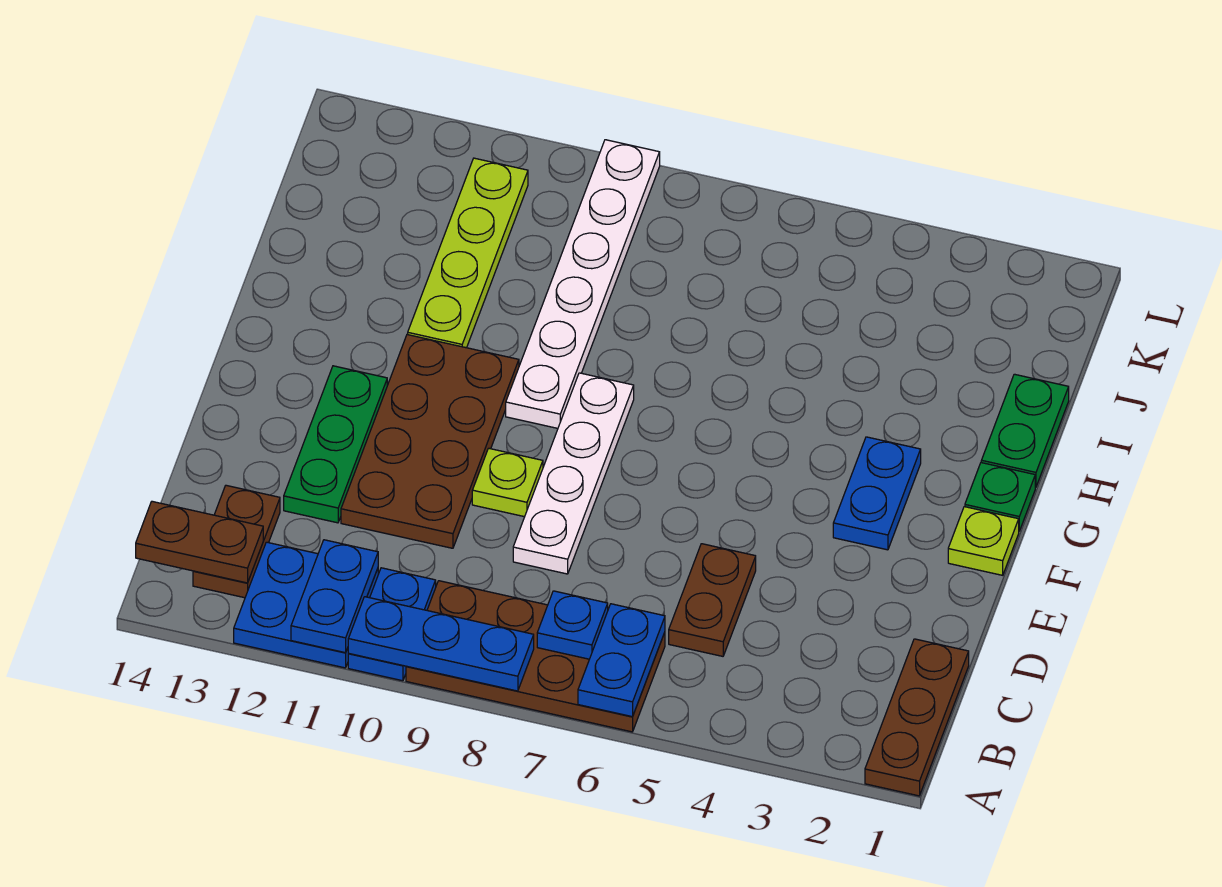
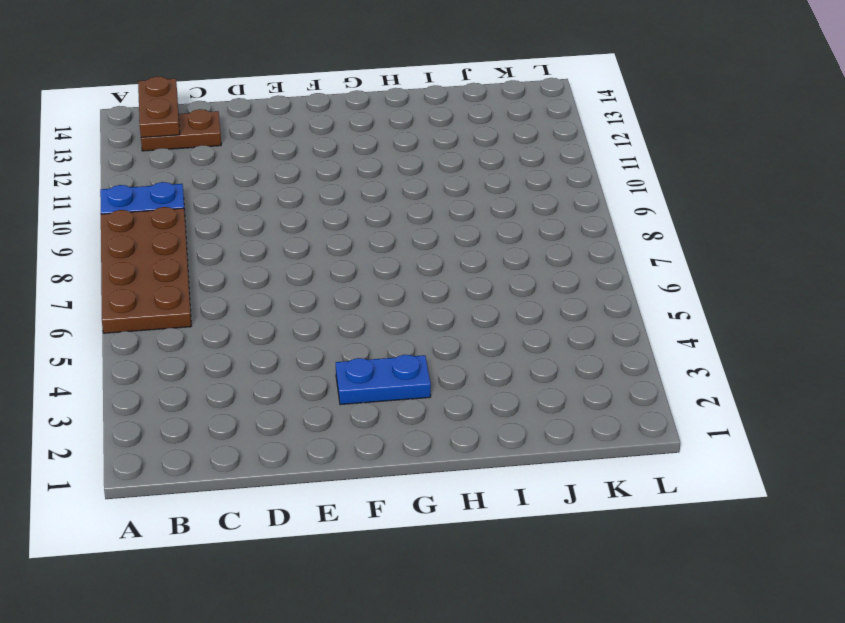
none -> brown 1x3 plate [865,639,969,796]
none -> blue 2x2 plate [234,542,378,668]
none -> brown 1x2 plate [669,544,756,656]

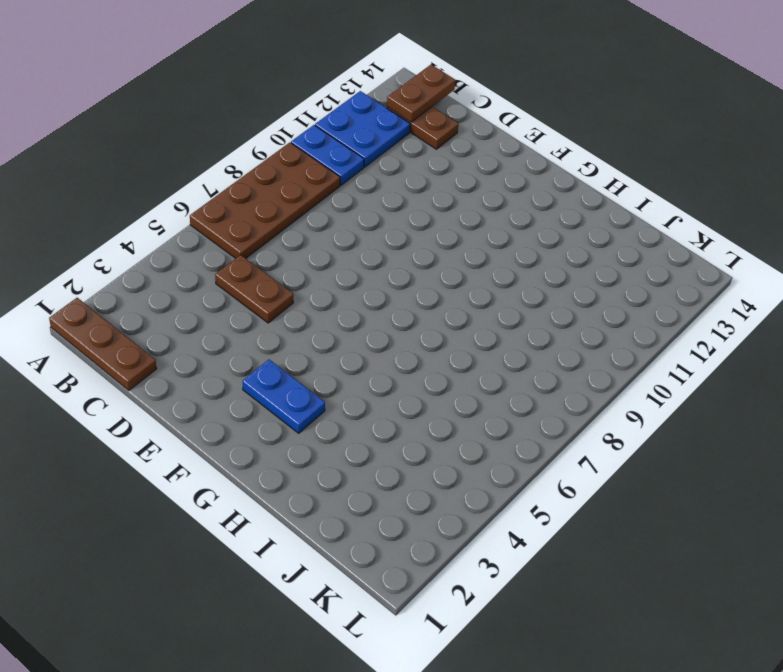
none -> white 1x4 plate [513,373,634,574]
none -> brown 2x4 plate [341,335,519,548]
none -> green 1x3 plate [284,366,387,523]

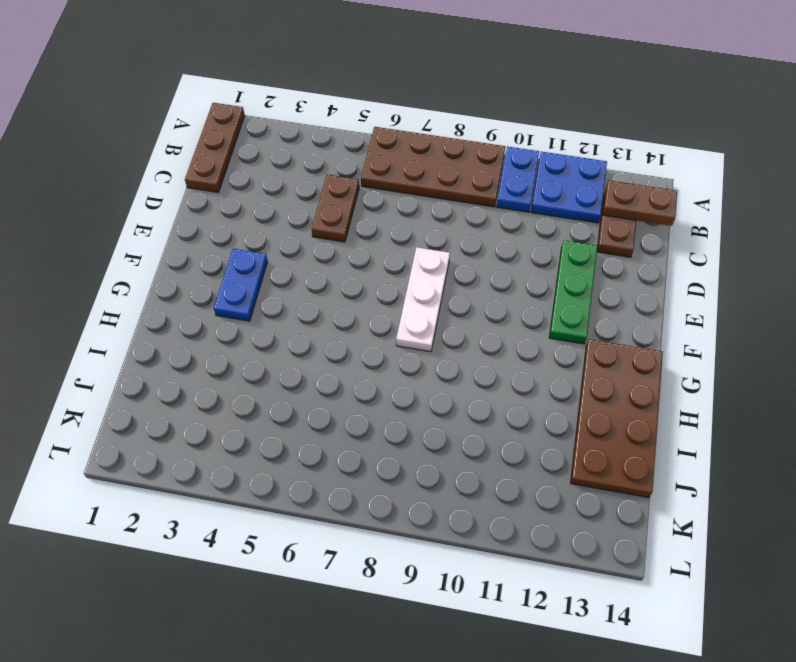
white 1x3 plate [396,247,450,352] -> white 1x4 plate [513,373,634,574]
brown 2x4 plate [571,339,663,498] -> brown 2x4 plate moved to [341,335,519,548]
none -> lime 1x1 plate [472,448,543,517]
none -> lime 1x1 plate [948,507,1019,575]
none -> green 1x1 plate [965,463,1035,531]

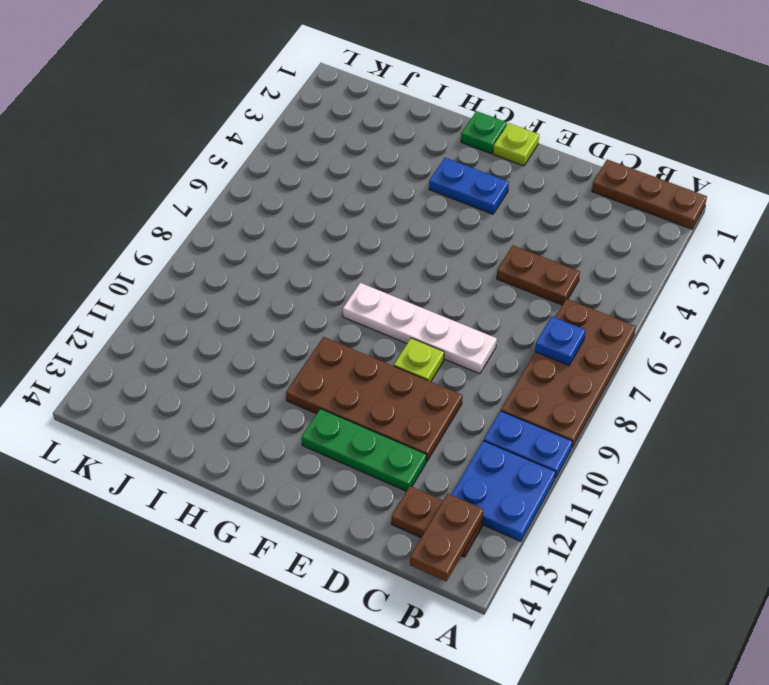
none -> white 1x6 plate [506,140,660,428]
none -> green 1x2 plate [981,374,1069,487]
none -> lime 1x4 plate [408,158,528,348]

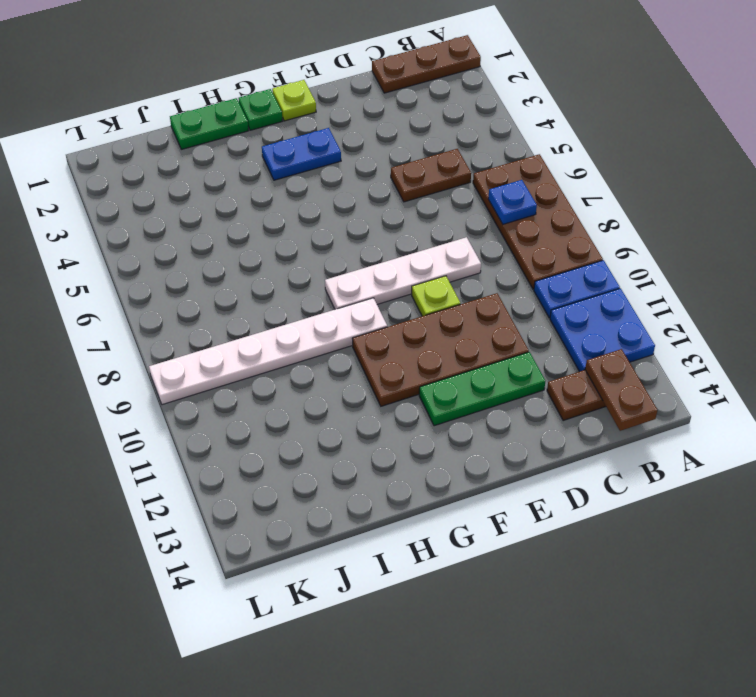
none -> lime 1x4 plate [408,158,528,348]
none -> blue 1x2 plate [578,604,665,717]
none -> blue 1x3 plate [348,597,534,691]

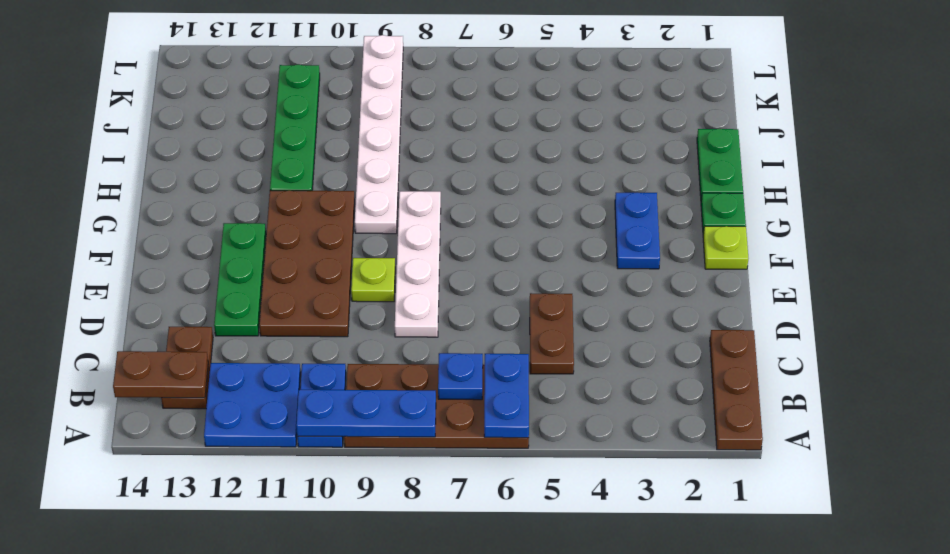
green 1x4 plate [270,65,320,191] -> lime 1x4 plate [408,158,528,348]
none -> blue 1x2 plate [291,540,378,653]

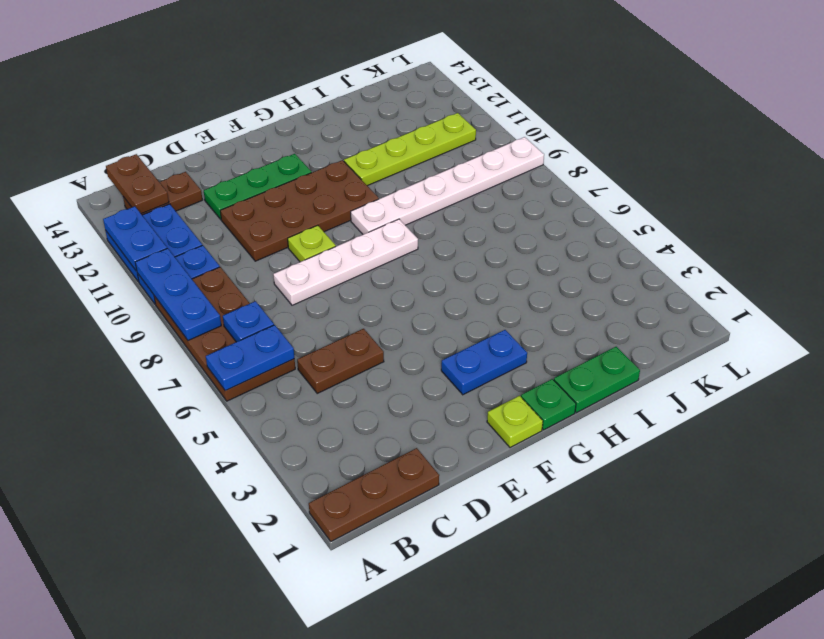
blue 1x2 plate [103,206,167,271] -> blue 1x2 plate turned to [291,540,378,653]

